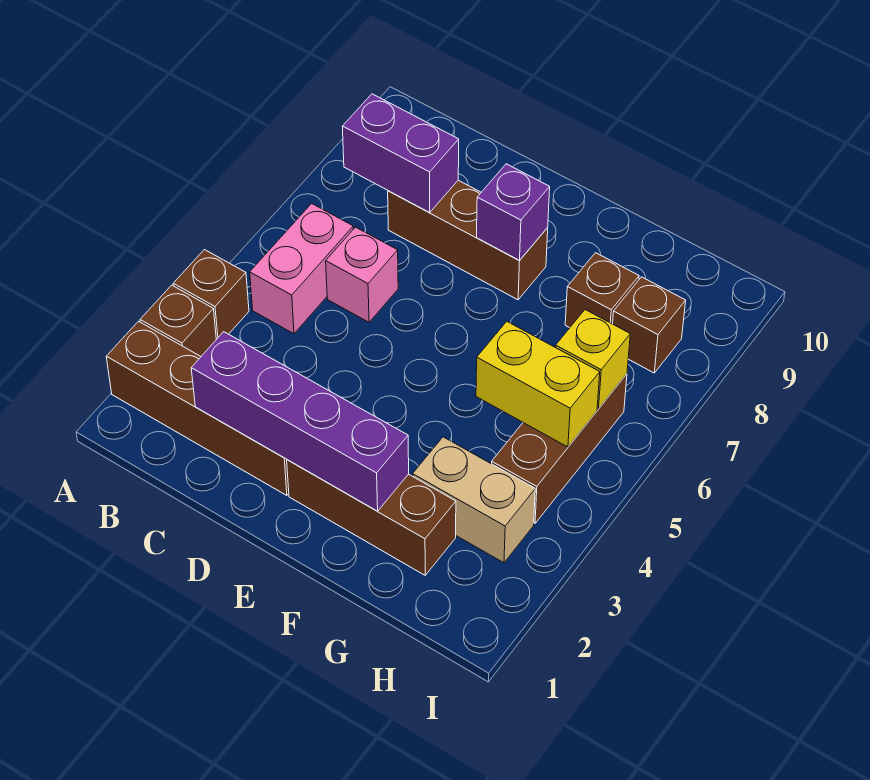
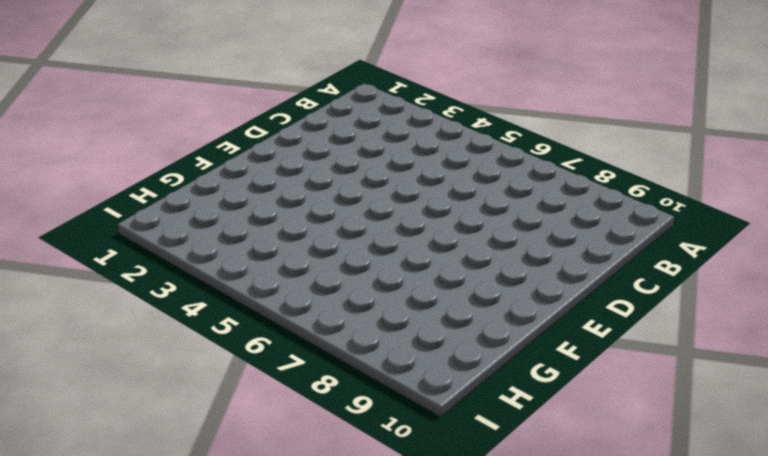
none -> brown 1x4 brick [106,321,289,496]
none -> brown 1x1 brick [140,285,216,356]
none -> brown 1x1 brick [173,250,249,339]

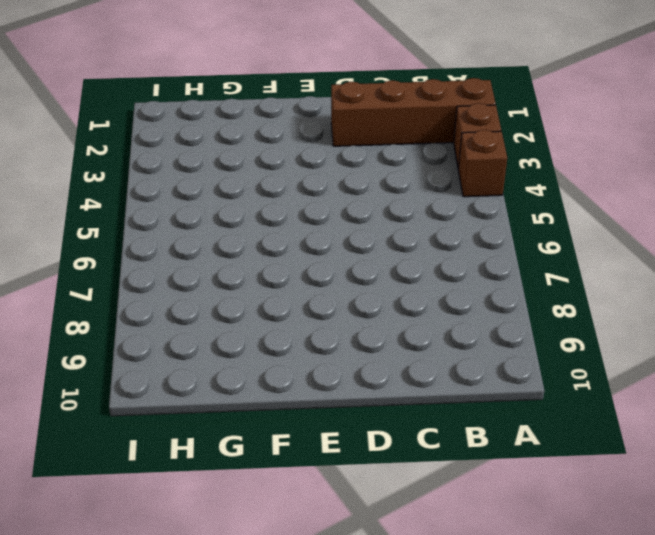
none -> pink 1x2 brick [250,204,353,334]
none -> pink 1x1 brick [326,227,398,322]
none -> brown 1x3 brick [388,180,548,300]

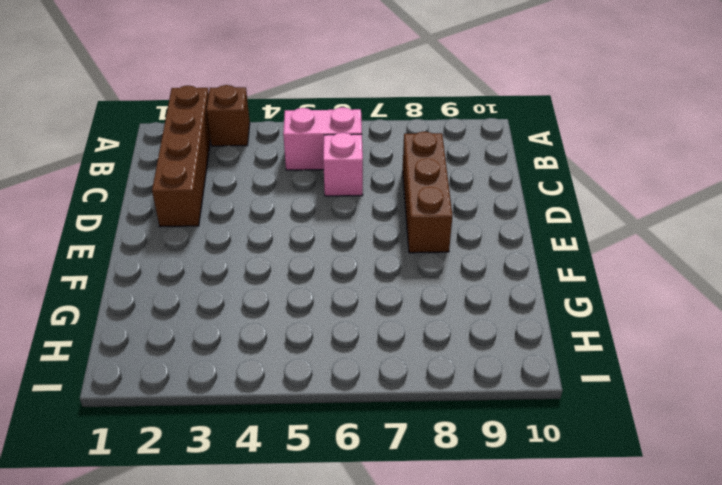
none -> brown 1x1 brick [173,250,249,339]
none -> brown 1x3 brick [287,460,456,575]
none -> tan 1x2 brick [413,437,535,563]

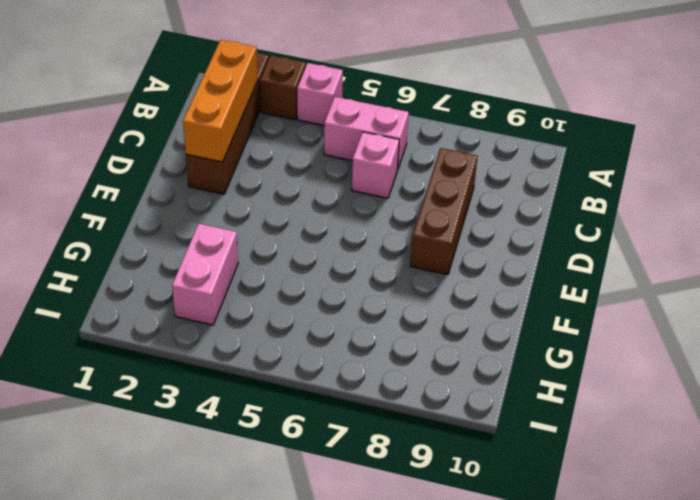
pink 1x1 brick [297,63,343,126] -> brown 1x1 brick [173,250,249,339]
orange 1x3 brick [183,40,258,162] -> purple 1x4 brick [191,332,409,511]
pink 1x2 brick [172,224,238,325] -> tan 1x2 brick [413,437,535,563]
none -> brown 1x3 brick [287,460,456,575]
none -> brown 1x1 brick [565,253,639,328]
none -> brown 1x3 brick [492,374,627,523]

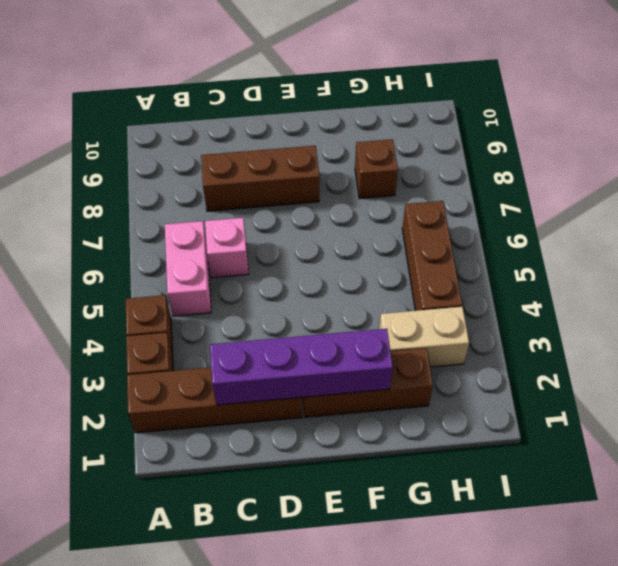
none -> brown 1x1 brick [613,277,686,373]
none -> purple 1x2 brick [342,94,459,212]
none -> purple 1x1 brick [477,164,550,261]

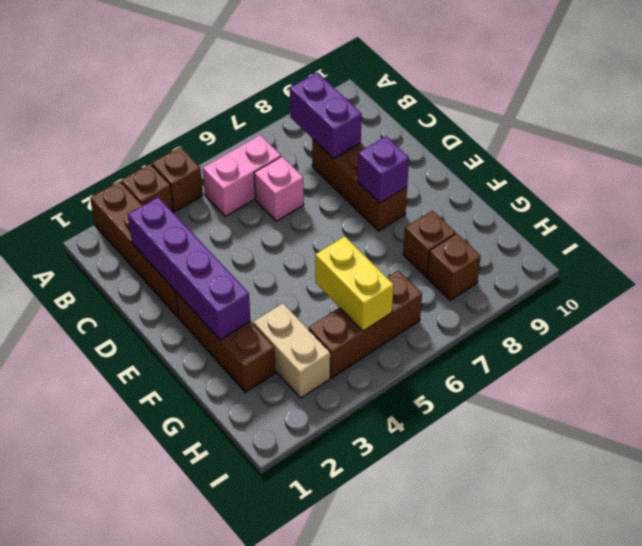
none -> yellow 1x1 brick [556,310,630,409]

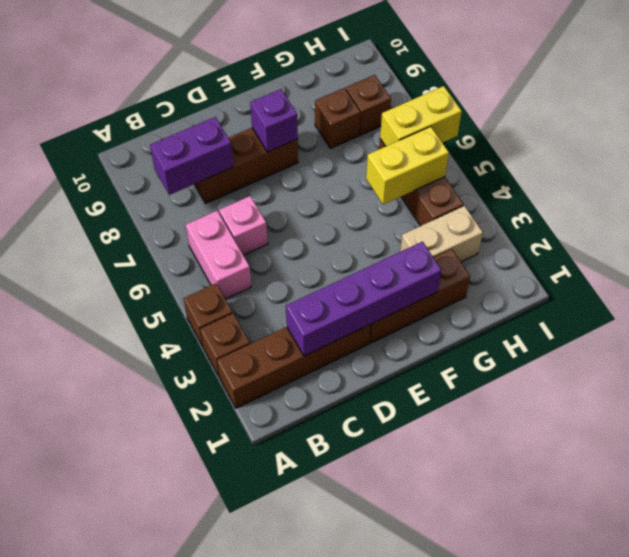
yellow 1x2 brick [380,86,462,146] -> yellow 1x1 brick [556,310,630,409]

